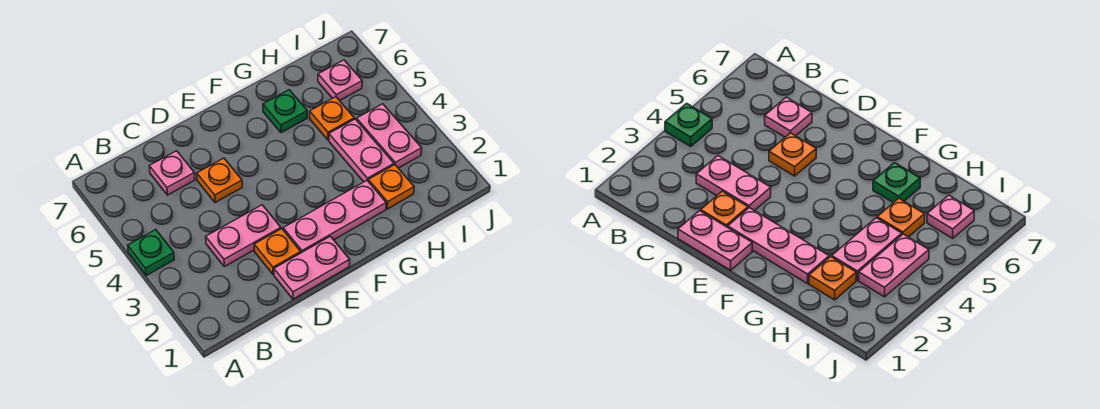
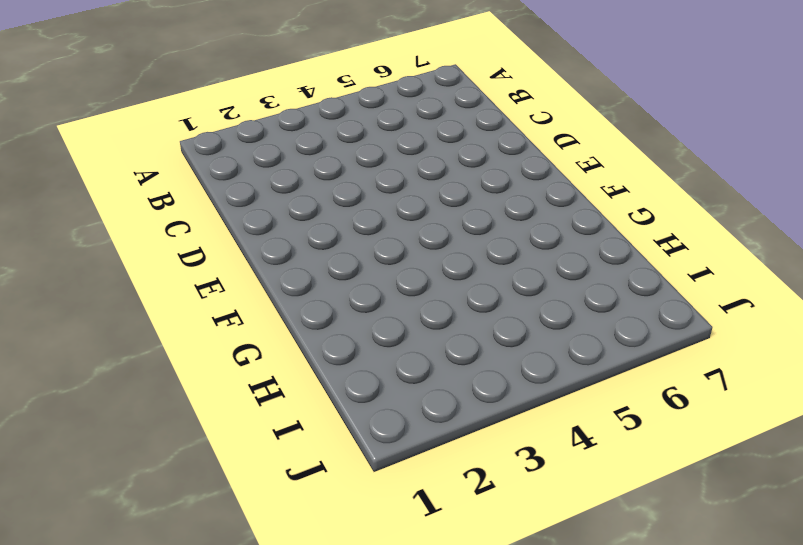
none -> green 1x1 plate [128,230,174,275]
none -> pink 1x2 plate [206,205,281,267]
none -> pink 1x1 plate [149,151,195,195]

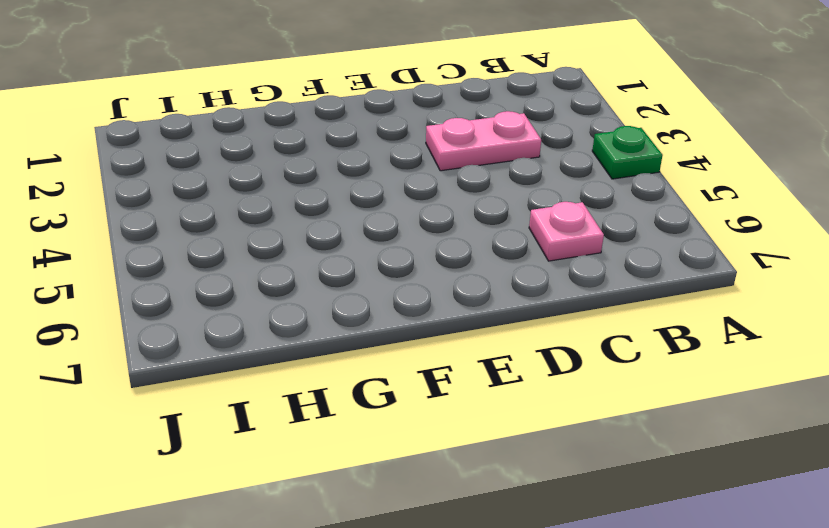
none -> pink 1x2 plate [274,236,350,299]
none -> orange 1x1 plate [254,229,301,274]
none -> orange 1x1 plate [197,158,242,203]

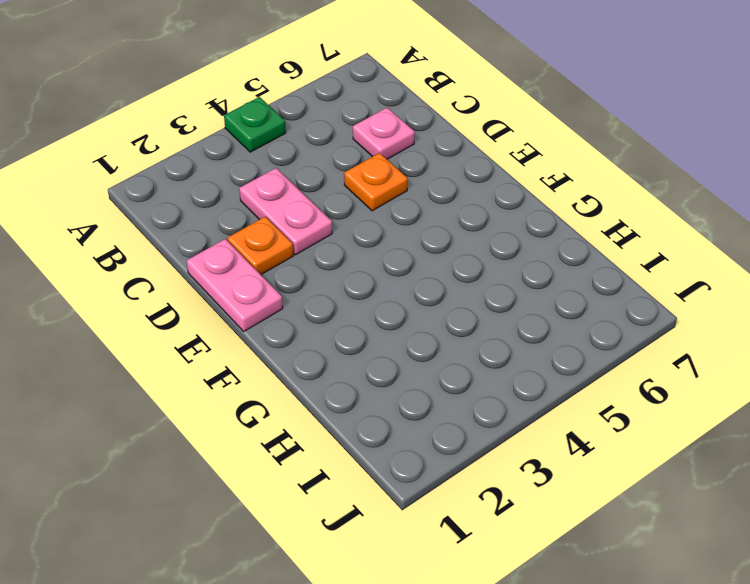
none -> pink 1x3 plate [283,181,386,253]
none -> green 1x1 plate [263,90,307,133]
none -> orange 1x1 plate [368,165,414,209]

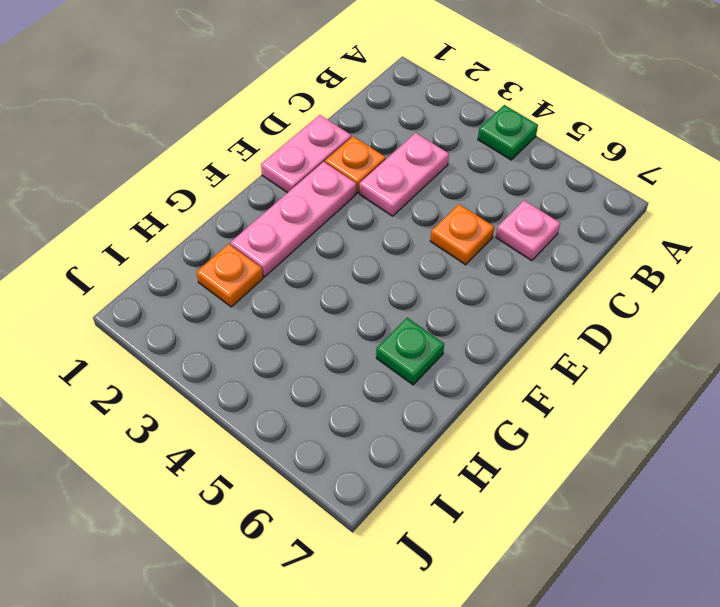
none -> pink 1x2 plate [329,119,394,182]
none -> orange 1x1 plate [310,97,354,140]
none -> pink 1x2 plate [357,104,422,168]

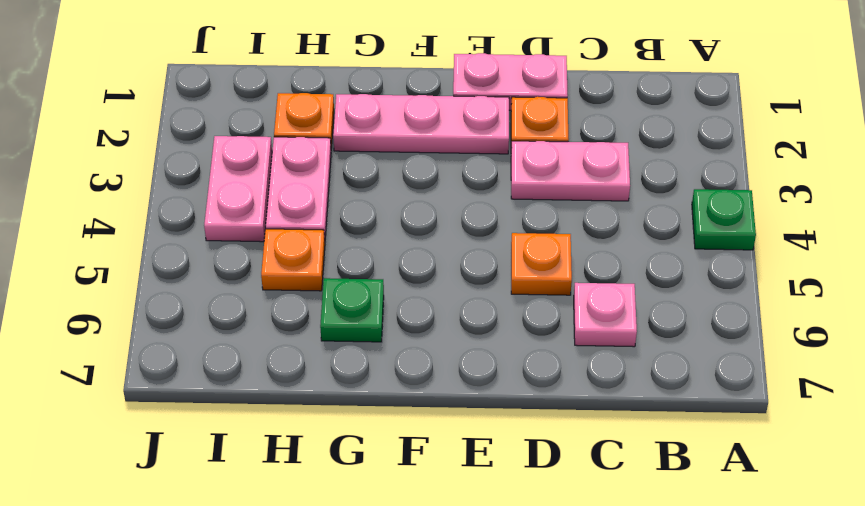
none -> pink 1x1 plate [318,60,362,101]

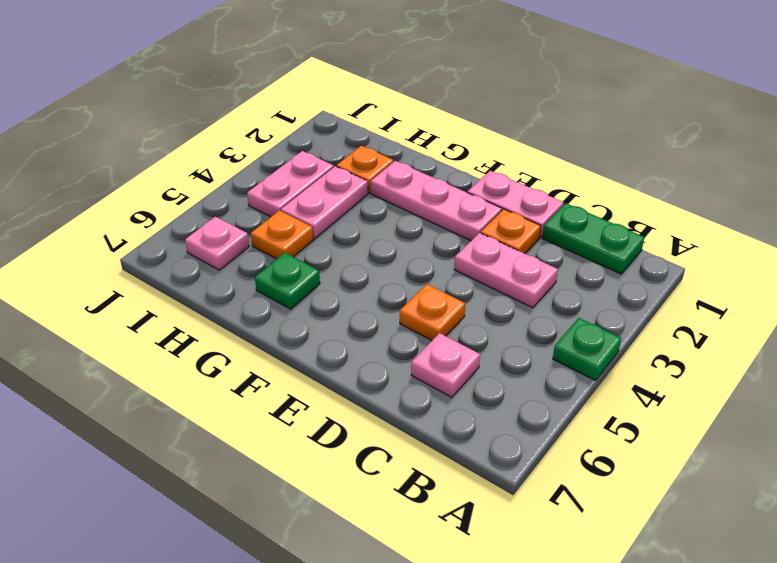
green 1x2 plate [542,203,644,274] -> none

